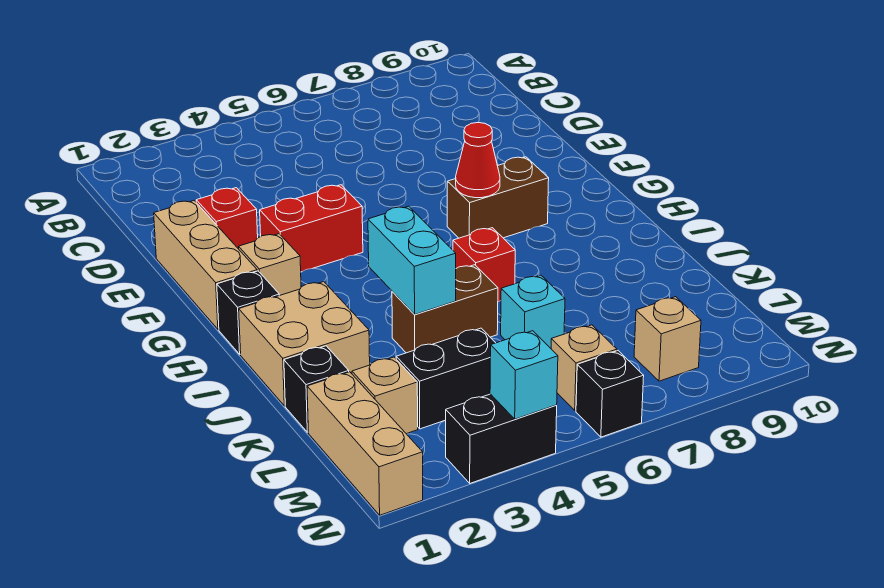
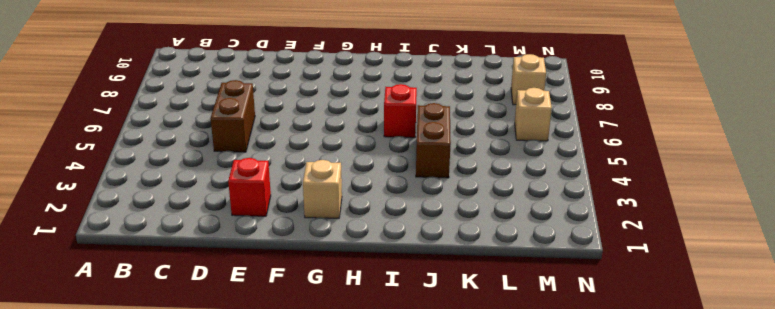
brown 1x2 brick [211,80,255,152] -> brown 1x2 brick moved to [447,157,549,238]
none -> tan 1x3 brick [154,201,257,329]
none -> red 1x2 brick [260,185,363,272]
none -> black 1x1 brick [217,271,279,354]

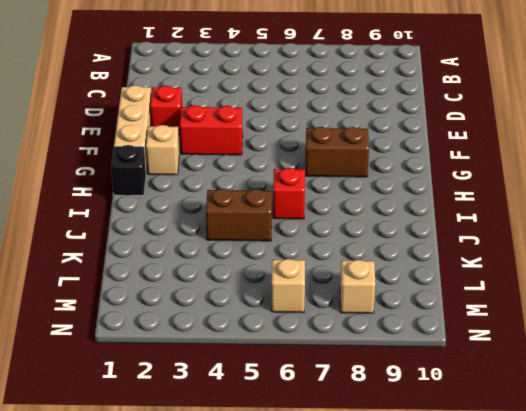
none -> tan 2x2 brick [239,282,370,406]
none -> black 1x1 brick [284,346,349,432]
none -> cyan 1x1 brick [501,275,565,348]

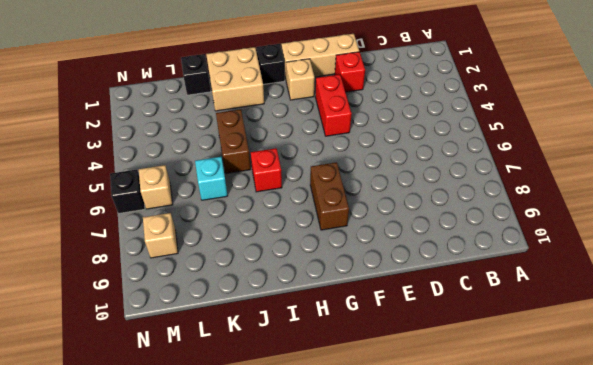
none -> tan 1x3 brick [307,372,423,515]
none -> tan 1x1 brick [352,357,418,434]
none -> black 1x2 brick [396,328,495,429]

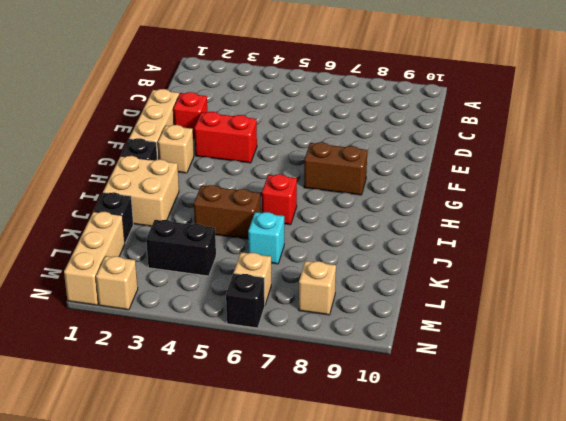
tan 1x1 brick [96,256,138,310] -> tan 1x1 brick moved to [352,357,418,434]
none -> black 1x2 brick [446,394,557,483]
none -> red 1x1 cone [456,123,500,198]
none -> cyan 1x2 brick [368,206,456,315]

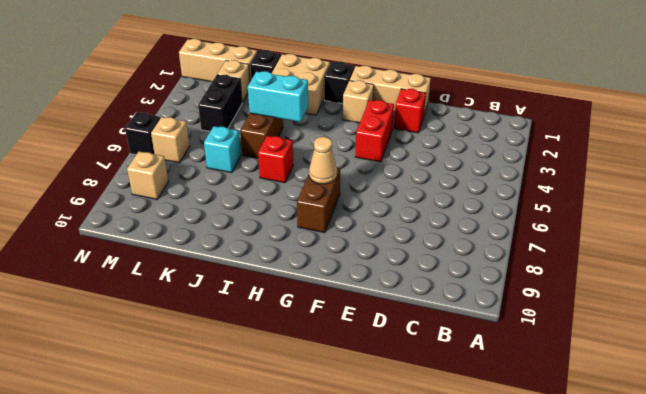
tan 1x1 cone [309,137,337,184] -> red 1x1 cone [456,123,500,198]
none -> black 1x2 brick [446,394,557,483]
none -> cyan 1x1 brick [490,331,558,419]

